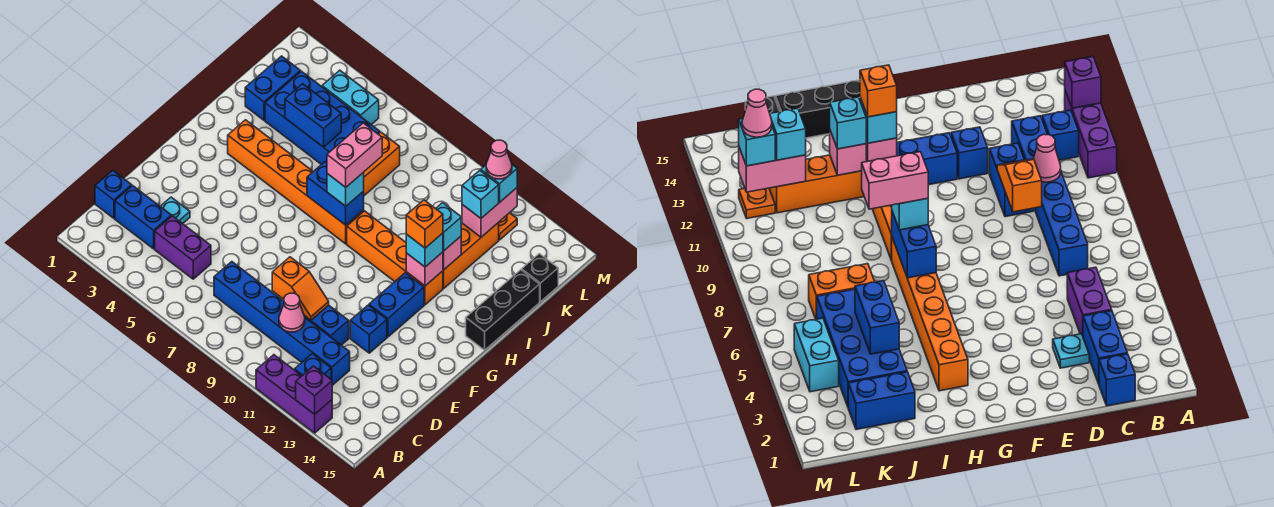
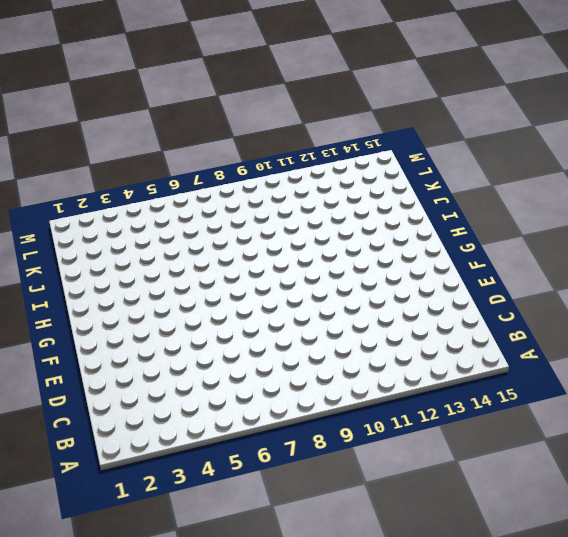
none -> purple 1x3 brick [256,355,332,433]
none -> blue 1x1 brick [295,354,331,379]
none -> blue 1x1 brick [95,170,132,218]
none -> blue 1x2 brick [115,186,171,249]

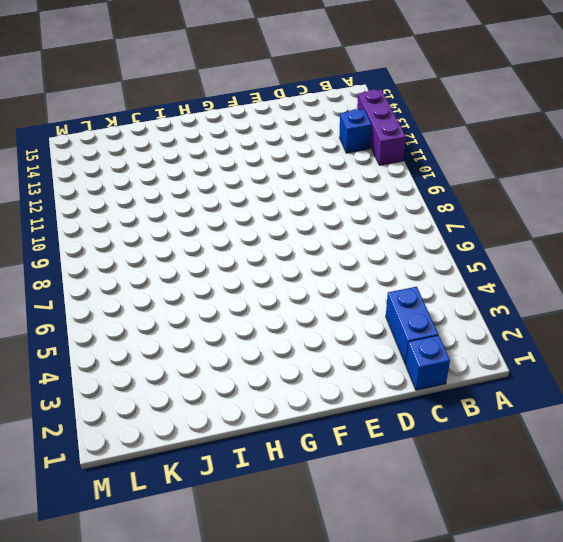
none -> purple 1x2 brick [155,216,211,279]
none -> blue 1x6 brick [214,262,350,385]
none -> cyan 1x1 plate [160,197,190,224]
none -> blue 1x2 brick [304,305,349,345]

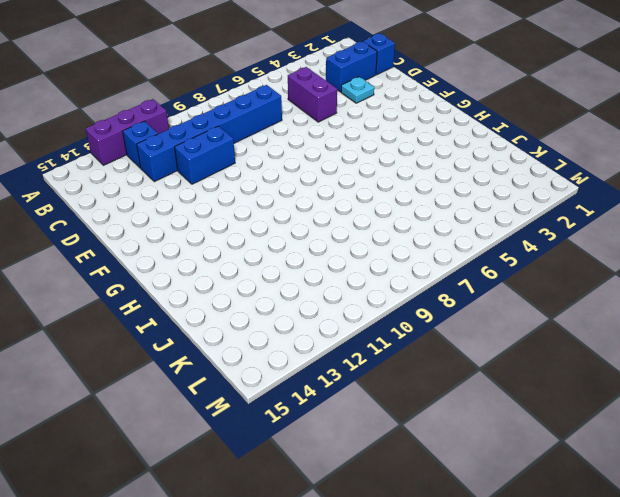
purple 1x2 brick [288,67,337,122] -> purple 1x2 brick turned to [155,216,211,279]
none -> blue 1x1 brick [350,305,387,353]
none -> blue 1x2 brick [369,273,424,337]
none -> orange 1x6 brick [228,120,364,244]
none -> orange 1x4 brick [347,211,443,305]

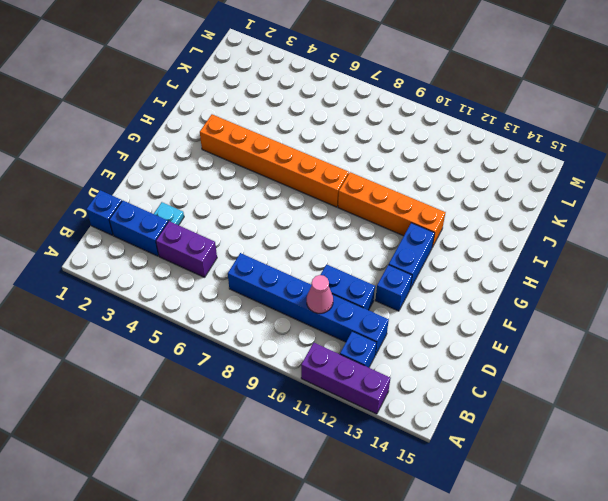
none -> black 1x3 brick [466,270,540,350]
none -> orange 1x3 brick [443,222,499,288]
none -> blue 1x2 brick [245,56,300,120]
none -> blue 2x4 brick [265,71,380,164]

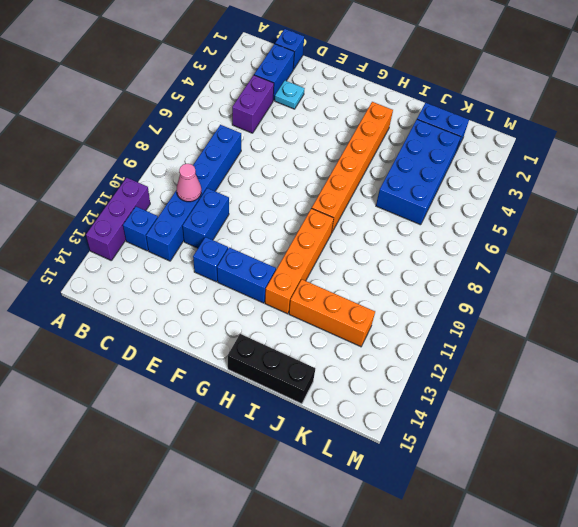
none -> orange 1x2 brick [363,132,400,196]
none -> black 1x1 brick [522,254,558,302]
none -> cyan 1x2 brick [322,70,379,125]
none -> orange 1x1 plate [499,213,517,240]

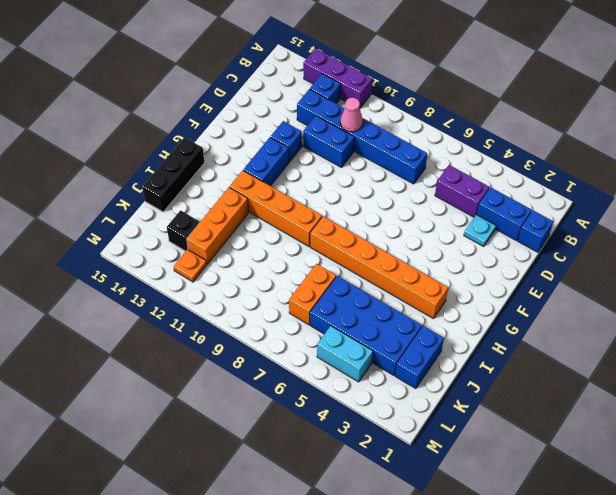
black 1x1 brick [167,210,200,251] -> black 1x1 brick moved to [522,254,558,302]
none -> purple 1x1 brick [296,366,332,414]
none -> orange 1x2 slope [272,257,329,320]
none -> blue 1x2 brick [307,162,364,225]
none -> pink 1x1 brick [406,252,443,286]

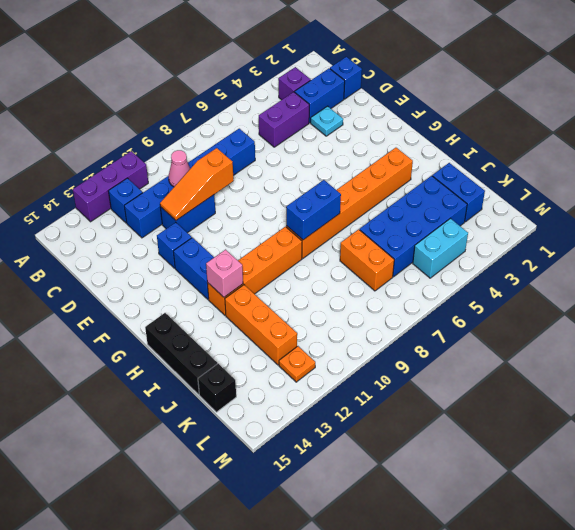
purple 1x1 brick [278,67,311,100] -> purple 1x1 brick moved to [296,366,332,414]
orange 1x3 slope [160,148,234,220] -> orange 1x2 slope [272,257,329,320]
none -> pink 1x1 brick [443,237,461,270]
none -> blue 1x2 brick [285,84,341,147]
none -> pink 1x2 brick [462,188,517,237]
none -> cyan 1x1 brick [327,172,364,206]

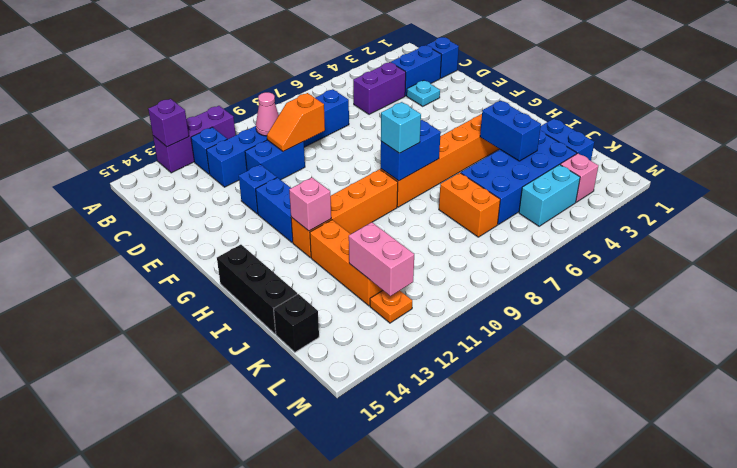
blue 1x2 brick [480,100,541,161] -> blue 1x2 brick turned to [285,84,341,147]
pink 1x1 brick [560,153,598,202] -> pink 1x1 brick moved to [443,237,461,270]
none -> cyan 1x1 brick [406,233,443,267]
none -> cyan 1x1 brick [436,203,461,251]
none -> cyan 1x1 brick [462,170,499,218]
none -> cyan 1x1 brick [481,165,517,202]

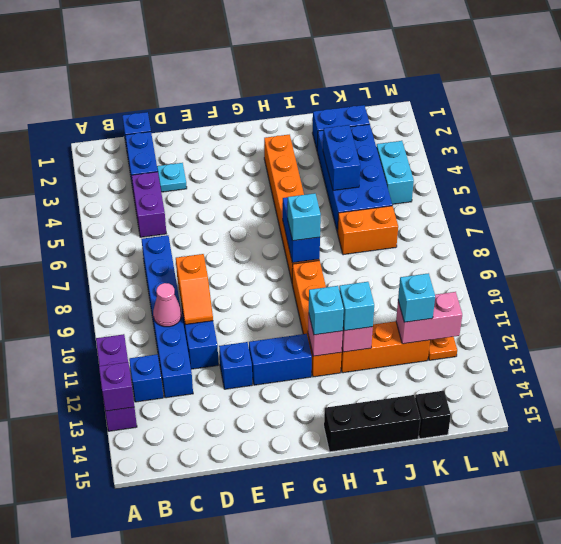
none -> cyan 1x1 brick [481,165,517,202]
none -> pink 1x2 brick [327,123,382,187]
none -> orange 1x1 brick [406,200,443,248]
none -> pink 1x1 cone [486,140,512,179]

